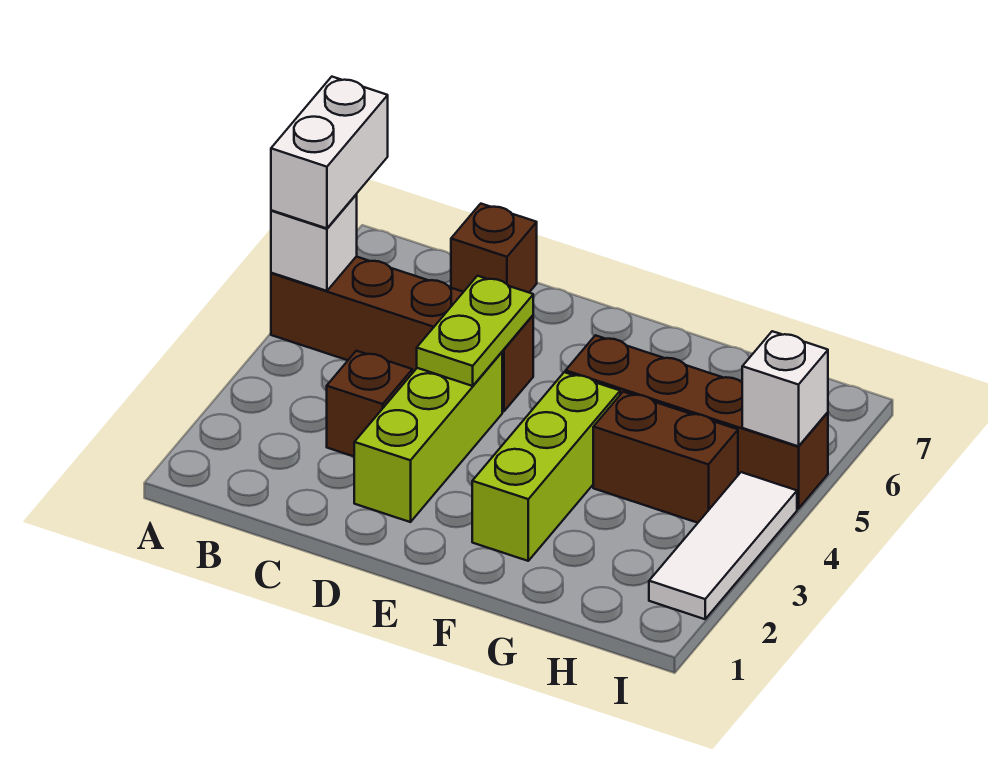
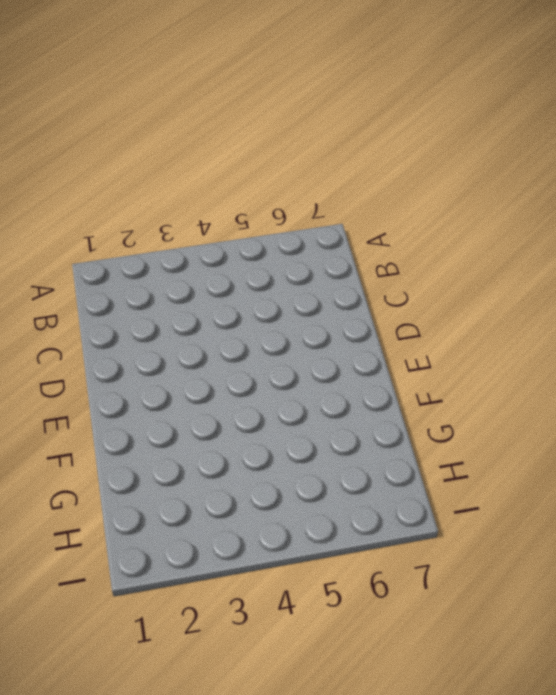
none -> brown 1x4 brick [271,256,533,412]
none -> brown 1x1 brick [327,351,412,456]
none -> brown 1x1 brick [451,204,537,292]

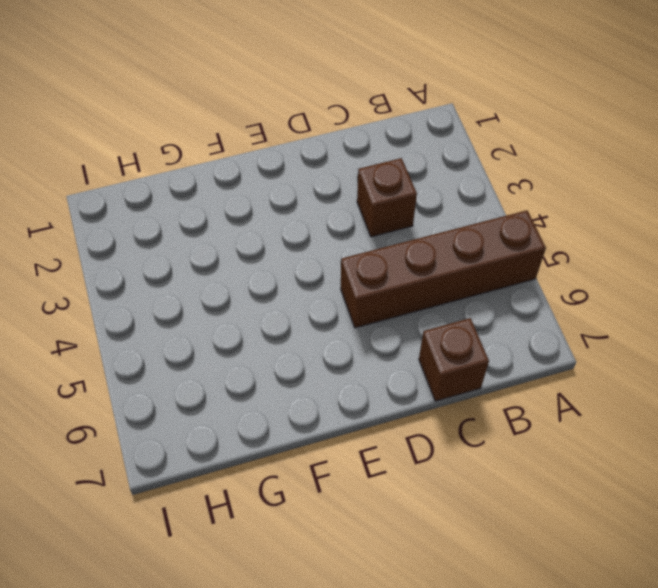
none -> lime 1x3 brick [354,352,502,522]
none -> lime 1x3 brick [472,372,620,561]
none -> brown 1x4 brick [566,335,828,509]

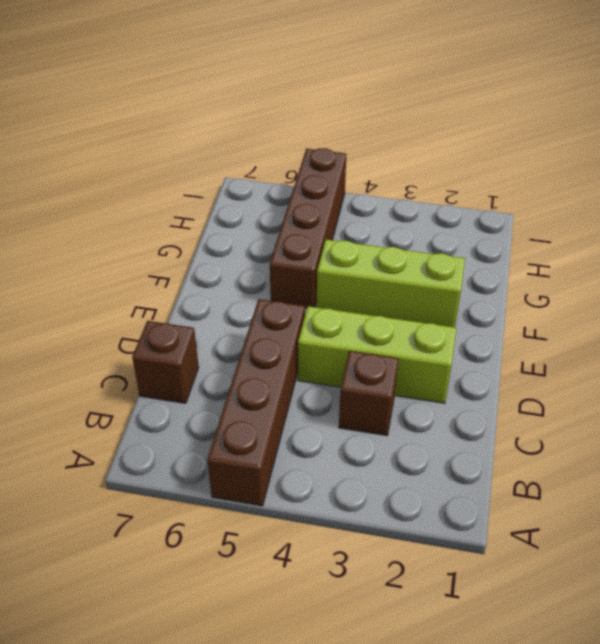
none -> brown 1x2 brick [593,392,738,523]
none -> white 1x3 tile [649,472,797,619]
none -> white 1x1 brick [271,194,357,291]

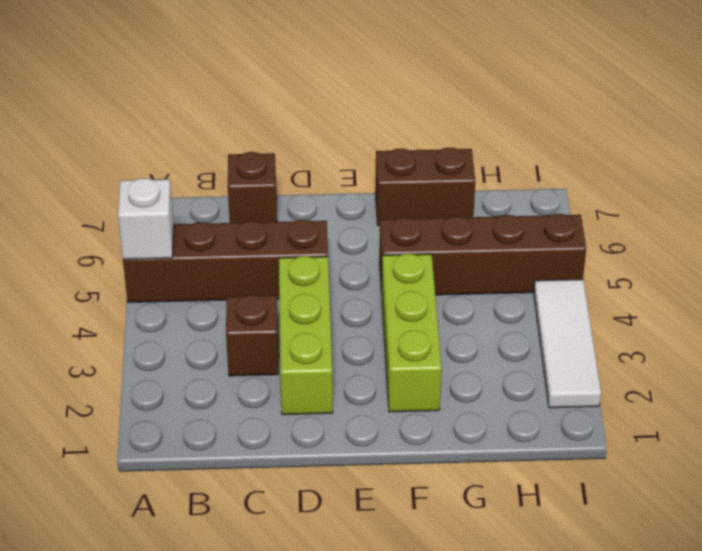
brown 1x2 brick [375,148,475,226] -> brown 1x2 brick moved to [593,392,738,523]
none -> lime 1x2 plate [417,276,533,386]
none -> white 1x1 brick [742,331,828,446]
none -> white 1x2 brick [271,77,388,228]

